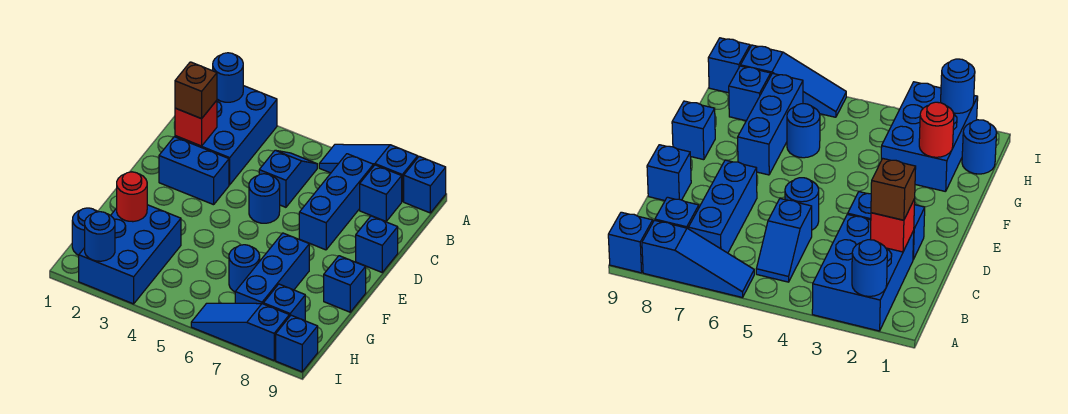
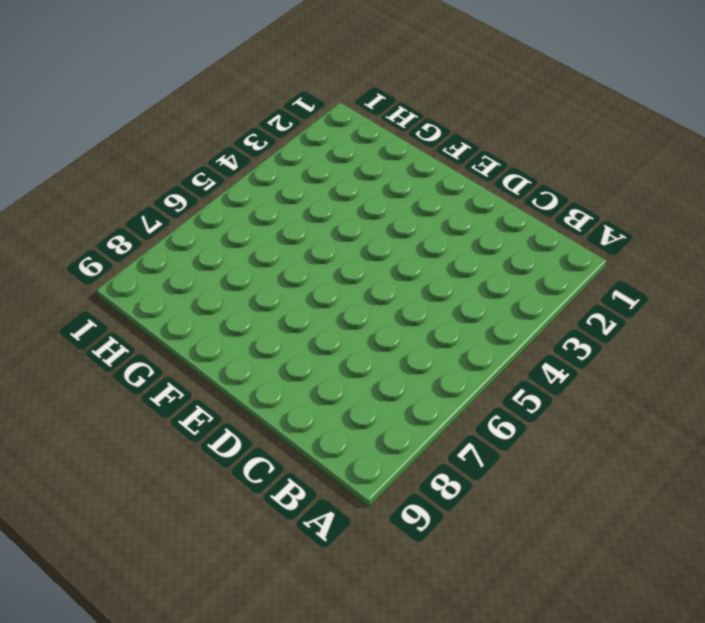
none -> blue 2x3 brick [175,86,277,185]
none -> blue 1x3 slope [319,144,418,201]
none -> blue 1x1 brick [404,156,446,213]

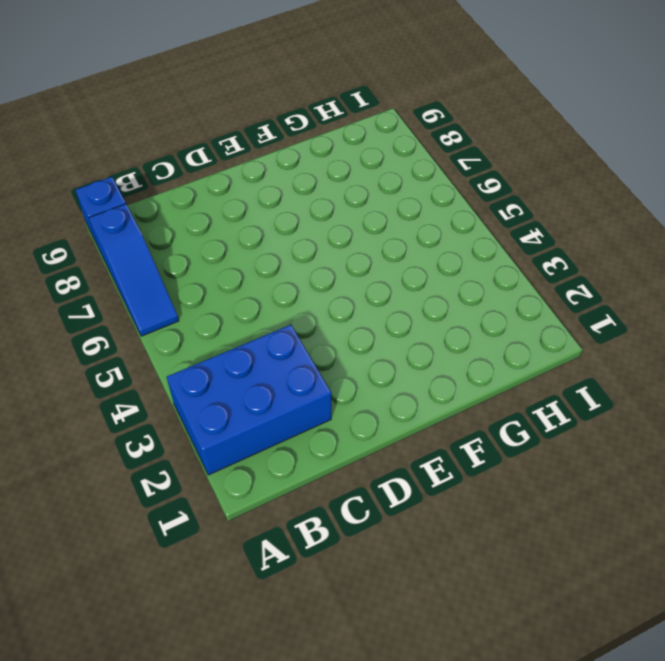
none -> blue 1x2 slope [259,150,317,207]
none -> blue 1x3 brick [299,154,373,250]
none -> blue 1x1 brick [360,165,402,221]

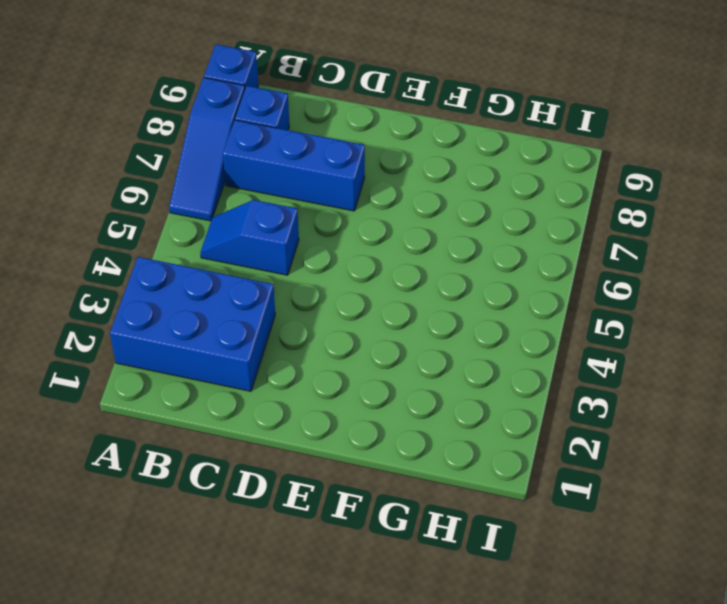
none -> blue 1x2 brick [159,137,229,205]
none -> blue 1x1 round brick [249,174,280,223]
none -> blue 1x1 brick [356,216,398,272]

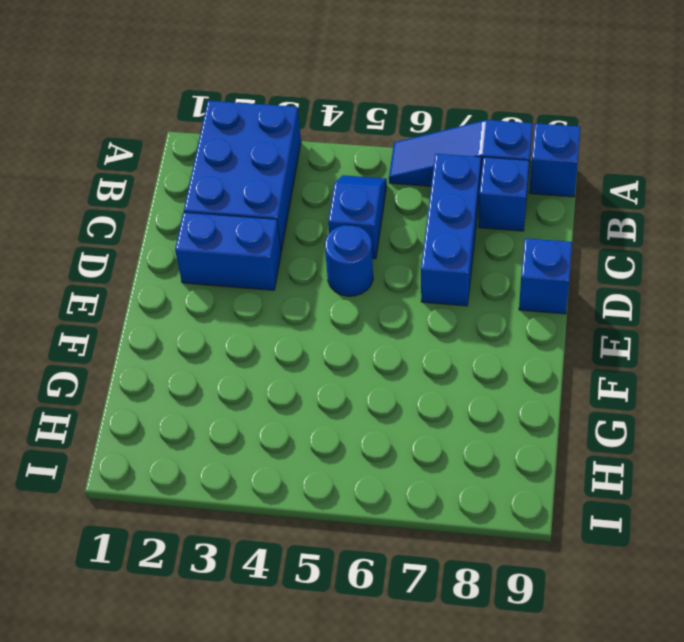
none -> blue 1x3 brick [235,233,309,304]
none -> blue 1x1 brick [324,256,366,312]
none -> blue 2x3 brick [79,205,181,304]

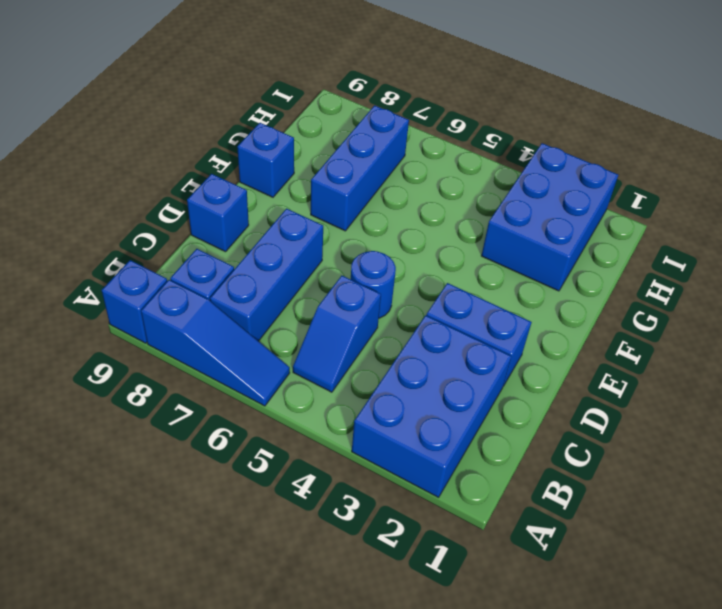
none -> blue 1x1 round brick [229,245,260,292]
none -> blue 1x1 round brick [72,208,98,255]
none -> blue 1x1 brick [263,284,305,321]

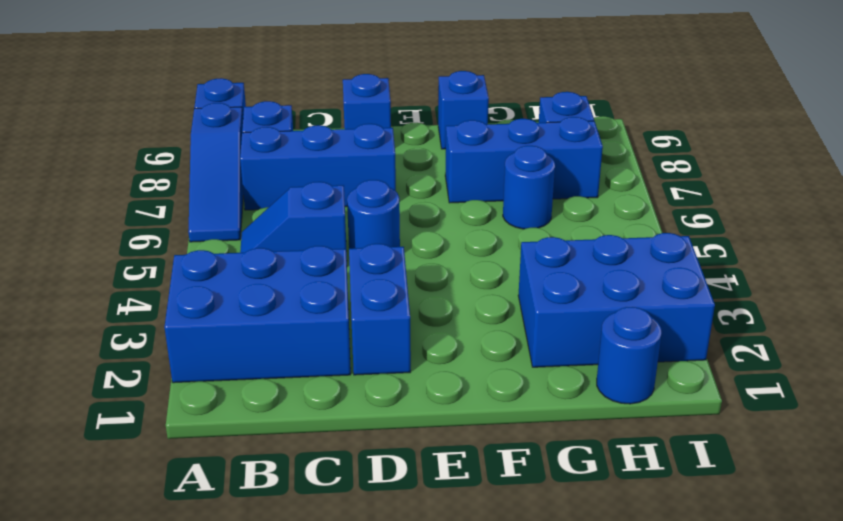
none -> blue 1x3 slope [191,303,289,360]
none -> blue 1x1 brick [276,315,318,372]
none -> blue 1x1 round brick [213,53,243,102]

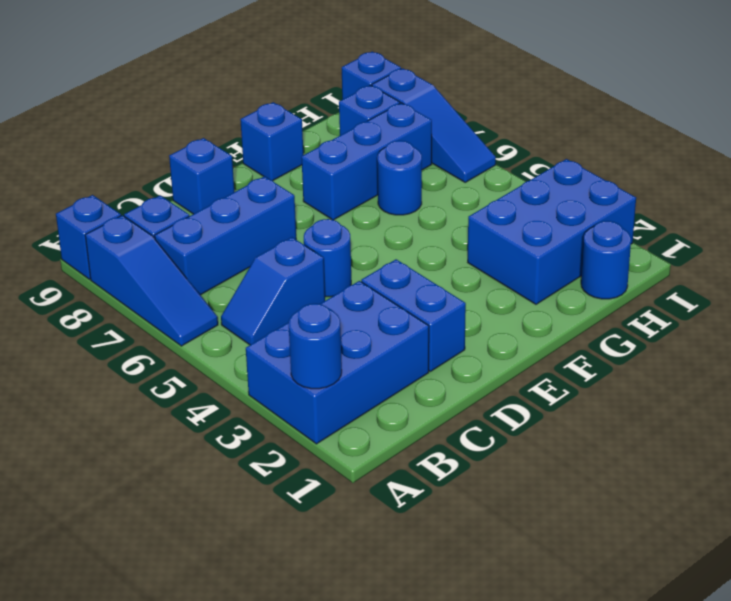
none -> red 1x1 brick [175,100,217,146]
none -> red 1x1 round brick [117,172,147,222]
none -> blue 1x1 round brick [85,212,115,261]

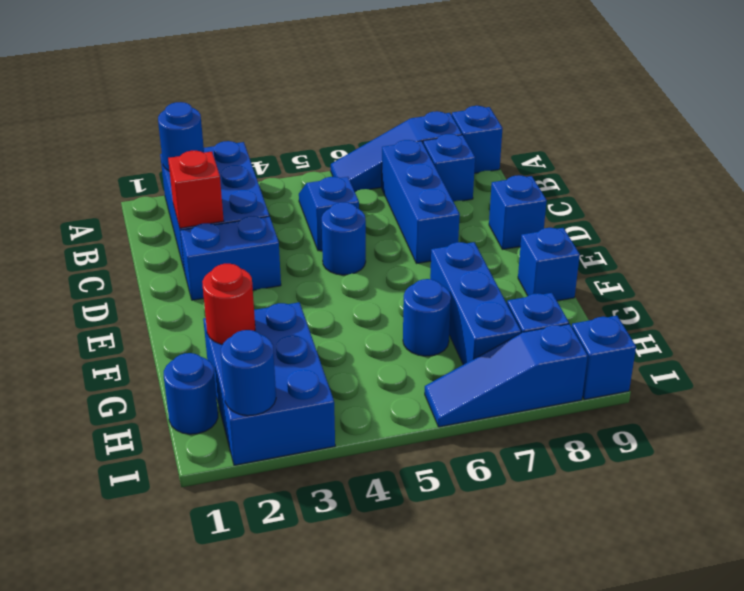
none -> brown 1x1 brick [175,62,217,119]

